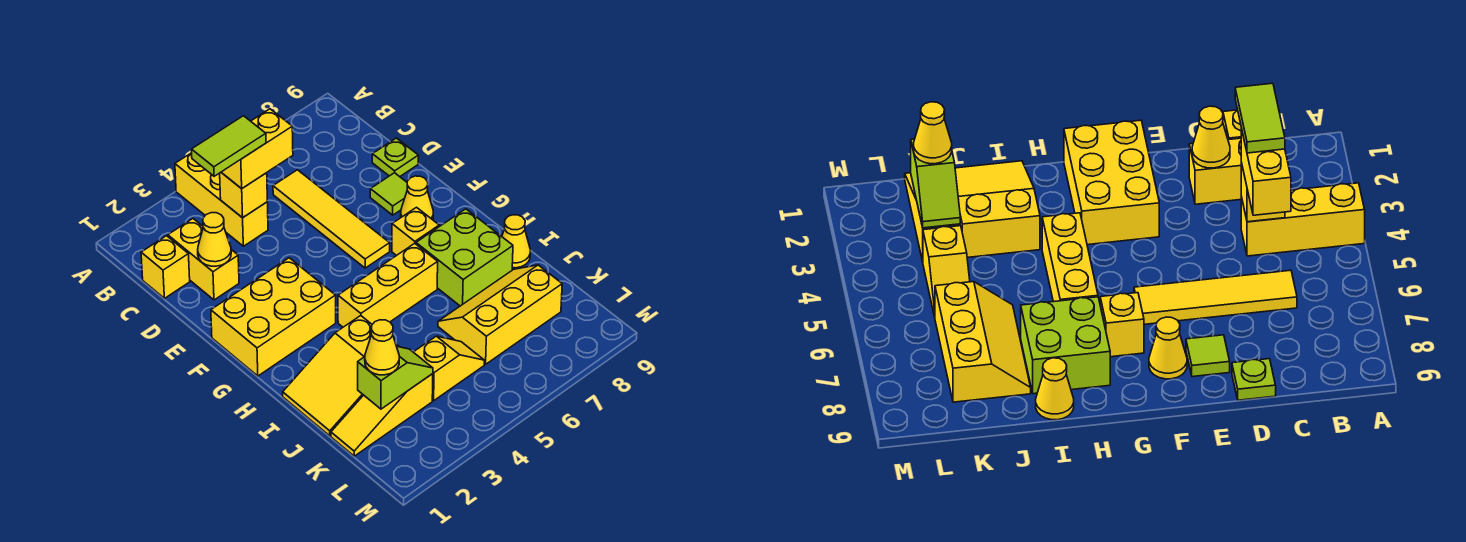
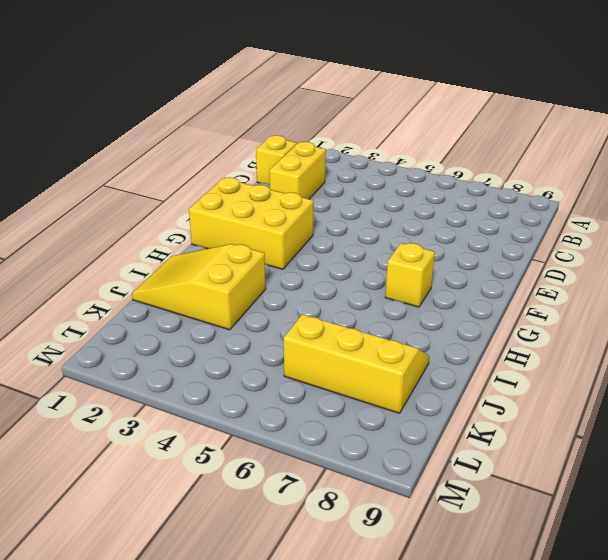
none -> yellow 1x3 brick [175,153,268,246]
none -> yellow 1x4 tile [273,170,390,268]
none -> lime 1x1 plate [372,138,419,177]

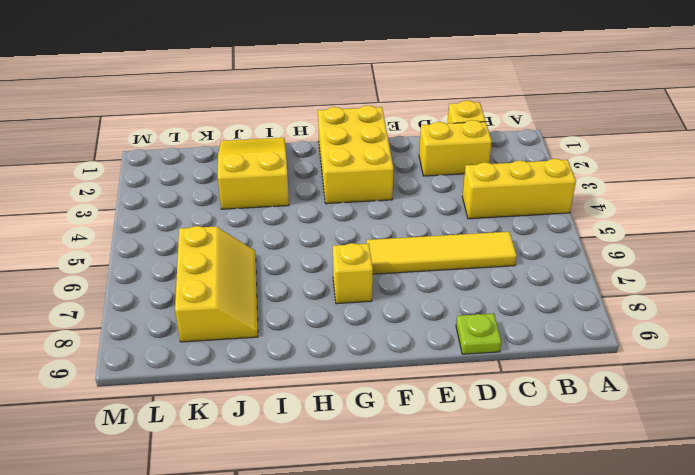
none -> lime 1x1 tile [370,173,407,215]
none -> yellow 1x1 cone [401,176,433,220]
none -> yellow 1x3 brick [338,243,438,327]

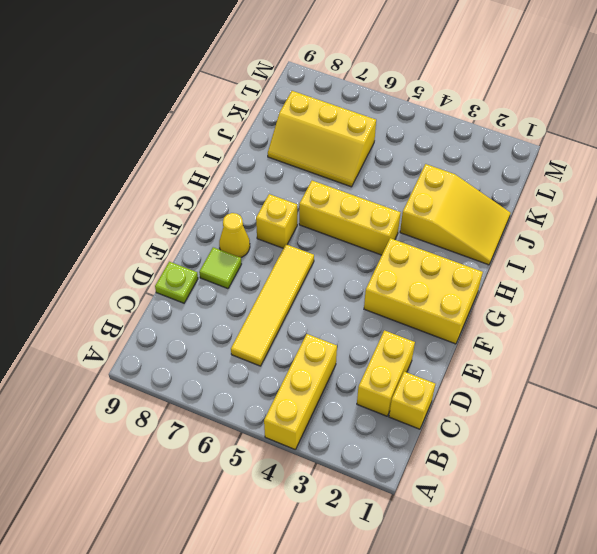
none -> lime 2x2 brick [416,209,513,306]
none -> yellow 1x1 cone [502,215,530,268]
none -> yellow 1x3 slope [331,374,433,456]

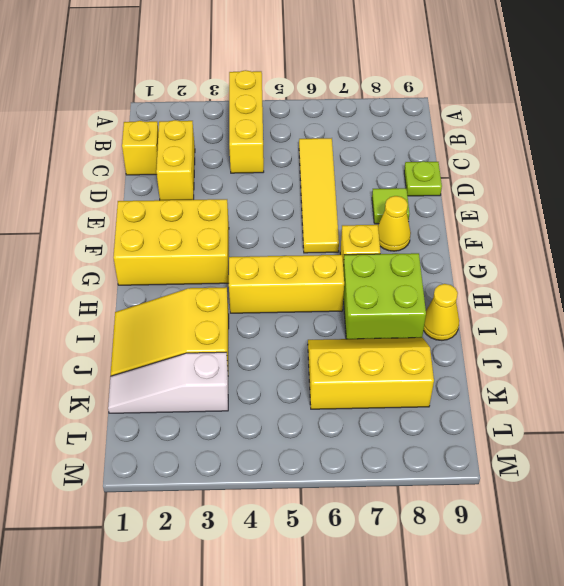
white 1x3 slope [108,352,228,413] -> yellow 1x3 slope [331,374,433,456]
none -> yellow 1x2 slope [414,336,485,401]
none -> yellow 1x1 brick [220,172,267,218]
none -> yellow 1x1 cone [198,213,231,266]

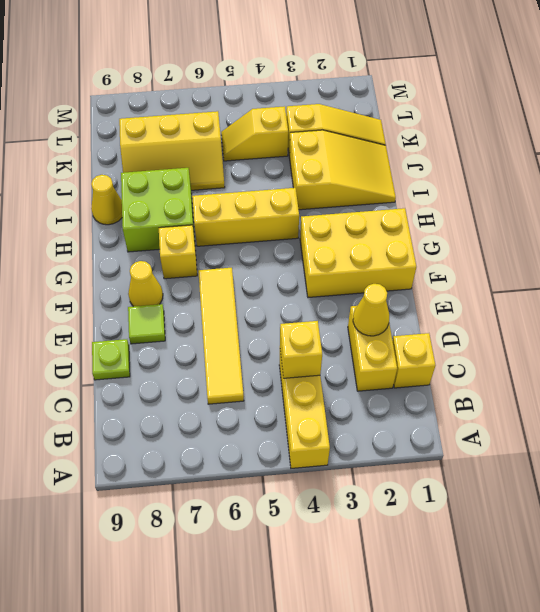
none -> lime 1x2 slope [358,347,433,409]
none -> yellow 1x2 brick [221,109,293,189]
none -> yellow 1x1 cone [365,320,399,375]

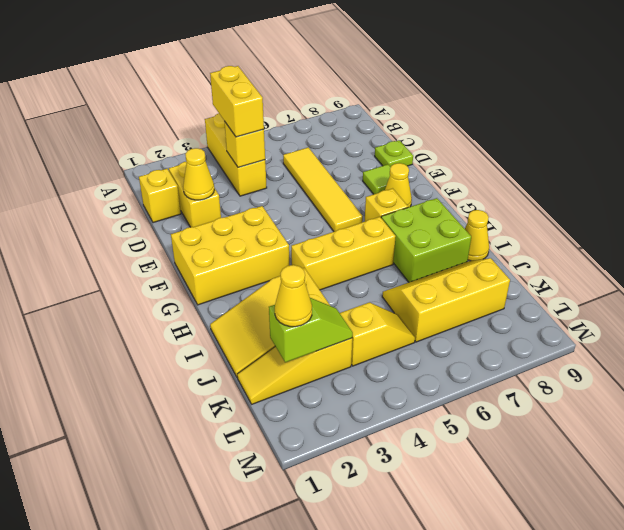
yellow 1x2 brick [210,66,264,137] -> yellow 1x2 brick turned to [221,109,293,189]
none -> lime 1x2 tile [192,116,266,176]

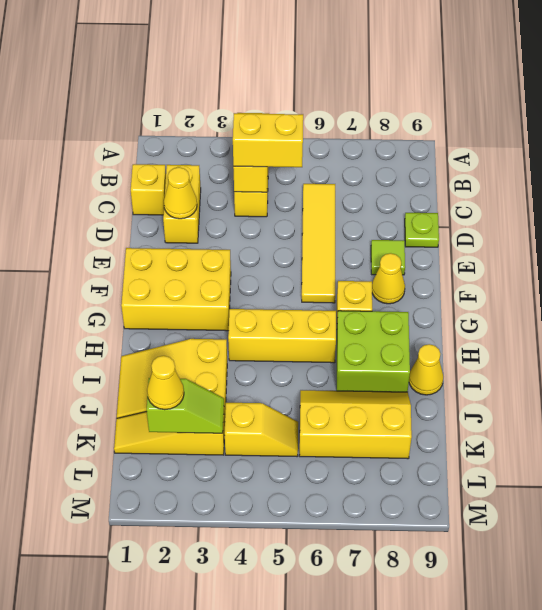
none -> lime 1x2 tile [192,116,266,176]

